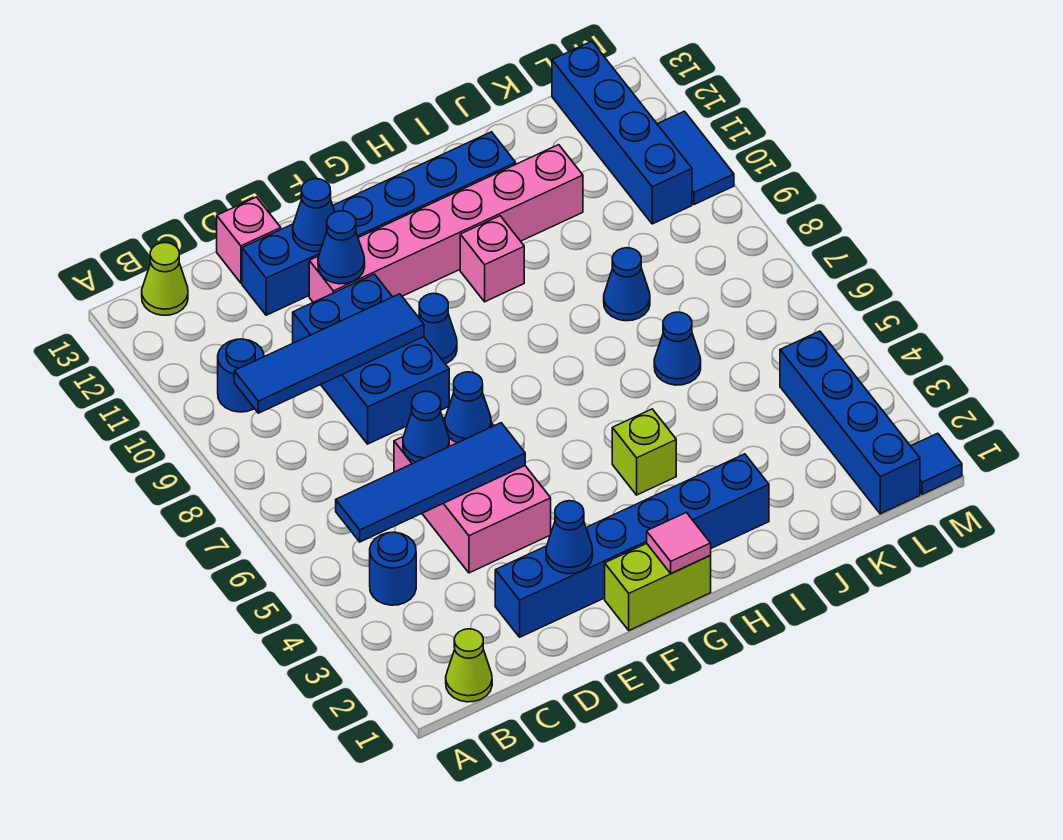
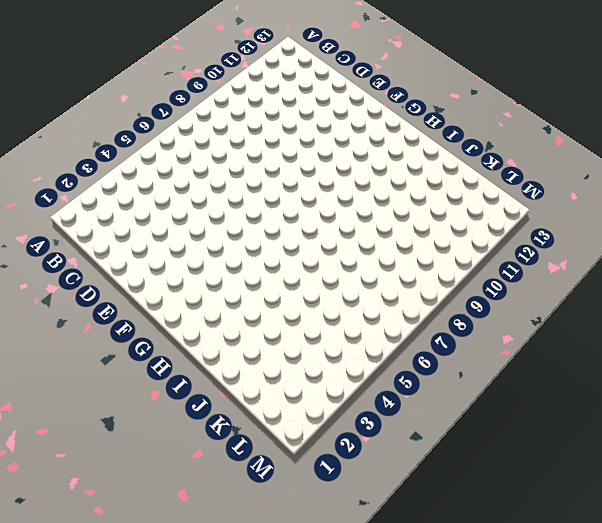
none -> lime 1x1 cone [446,629,492,702]
none -> blue 1x1 round brick [370,532,416,605]
none -> blue 1x1 round brick [218,339,264,412]

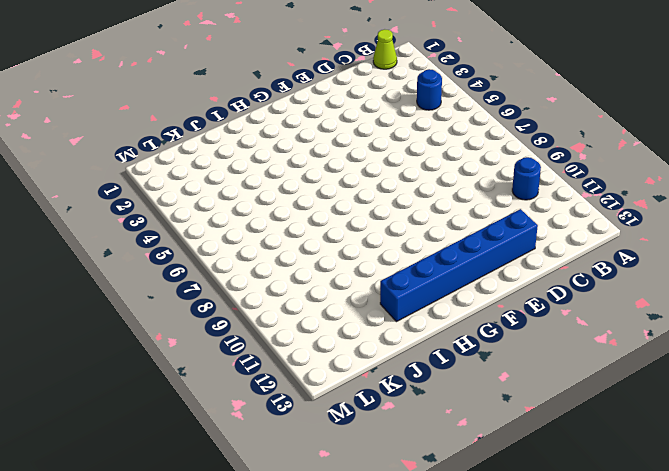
none -> lime 1x1 cone [142,242,188,315]
none -> blue 1x6 brick [495,454,769,637]
none -> pink 2x3 brick [394,417,551,573]

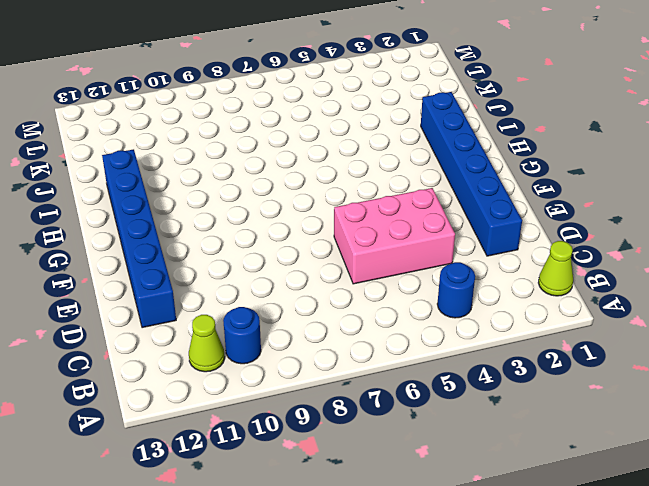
lime 1x1 cone [189,315,225,372] -> lime 1x1 cone moved to [142,242,188,315]
none -> blue 2x3 brick [293,274,449,444]
none -> pink 1x1 brick [217,197,281,283]
none -> pink 1x6 brick [309,145,583,302]

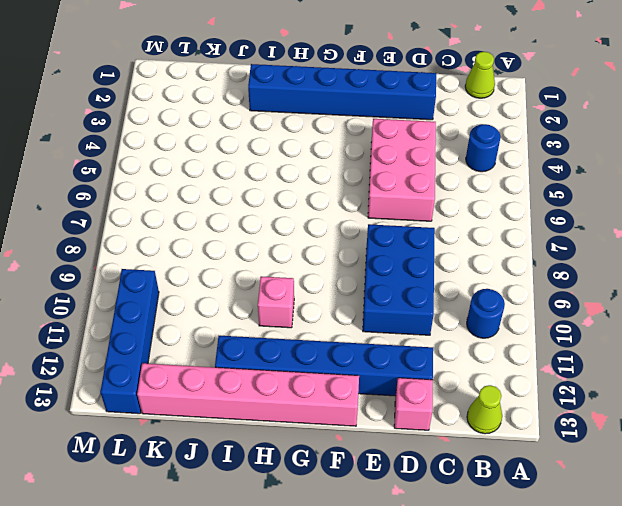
pink 1x6 brick [137,363,359,426] -> pink 1x6 brick moved to [309,145,583,302]
none -> lime 1x2 brick [605,543,711,630]
none -> blue 1x1 cone [419,293,457,364]
none -> lime 1x1 brick [612,409,676,495]

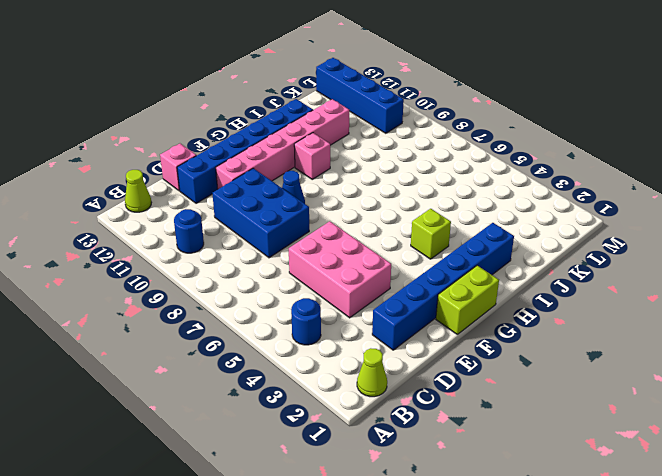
none -> blue 1x1 cone [654,312,701,385]
none -> blue 1x1 cone [604,248,650,321]
none -> blue 1x4 brick [780,331,920,514]

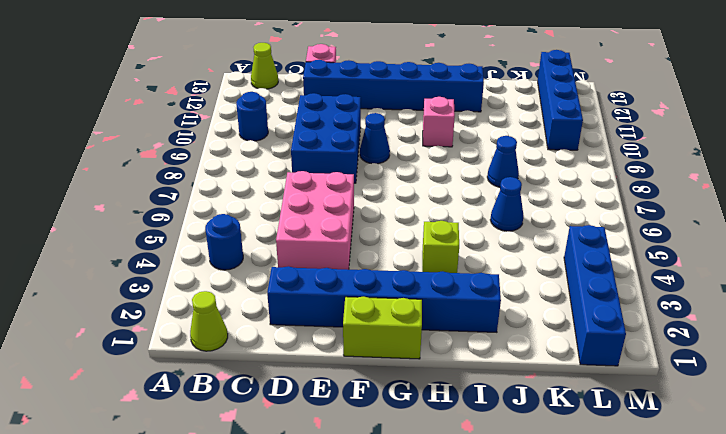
none -> pink 1x6 brick [309,145,583,302]
none -> blue 1x1 tile [911,433,962,494]
none -> blue 1x2 tile [658,111,734,205]

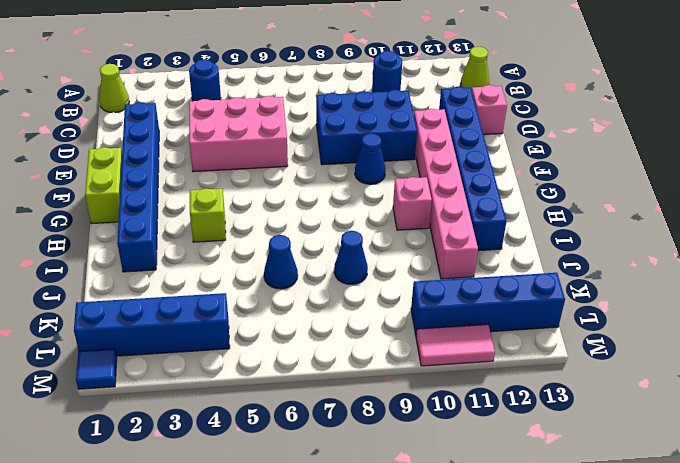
pink 1x2 tile [416,324,495,366] -> blue 1x2 tile [658,111,734,205]
none -> blue 1x4 tile [336,423,525,542]
none -> blue 1x4 tile [234,294,424,413]
none -> blue 1x1 cone [403,391,449,462]

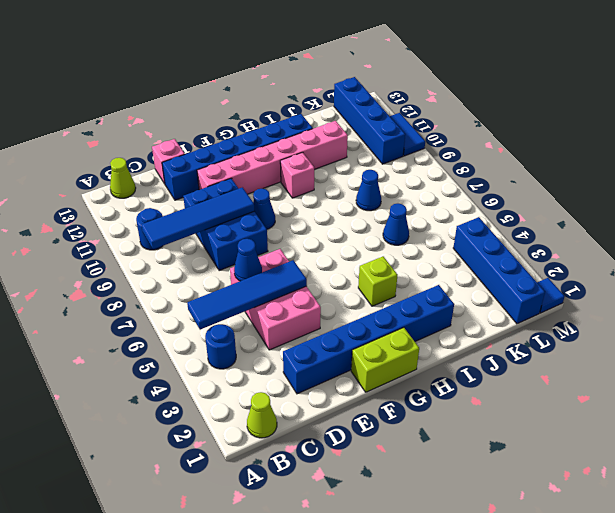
none -> blue 1x1 cone [546,501,593,574]
none -> blue 1x1 cone [445,372,491,443]
none -> blue 1x1 cone [318,211,365,284]

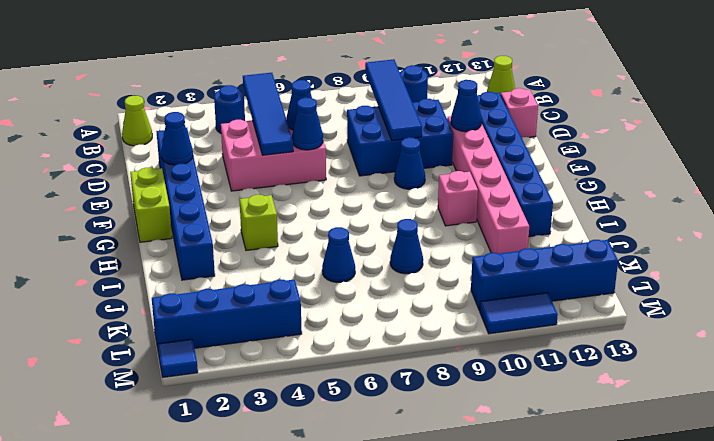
none -> blue 1x1 cone [293,179,335,252]
none -> pink 1x1 tile [647,513,711,573]

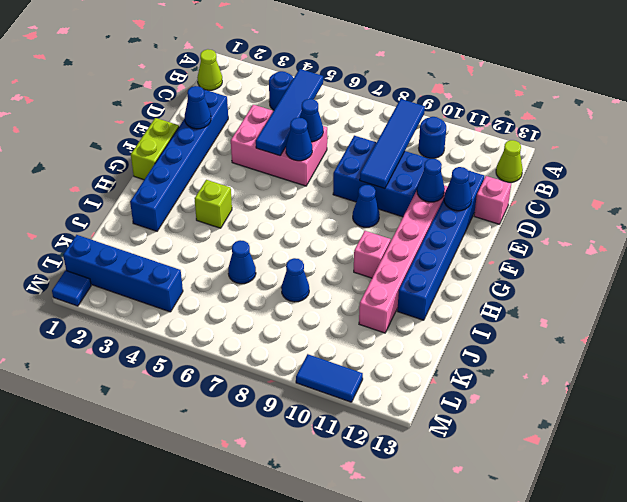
none -> blue 1x4 brick [552,41,692,224]
none -> pink 1x1 tile [647,513,711,573]

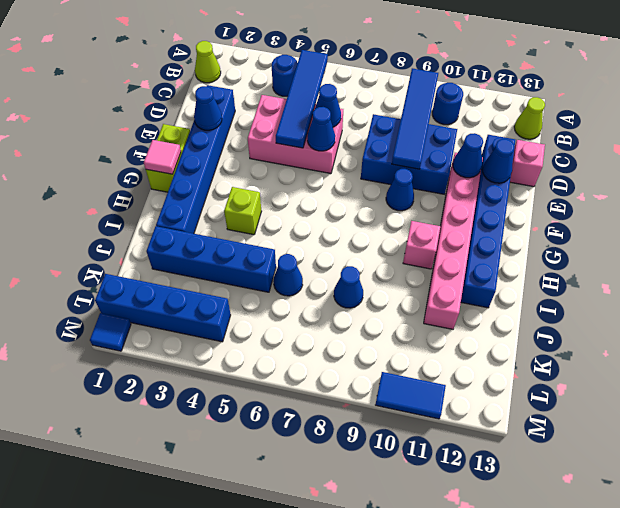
blue 1x4 brick [147,226,276,292] -> blue 1x4 brick moved to [552,41,692,224]

